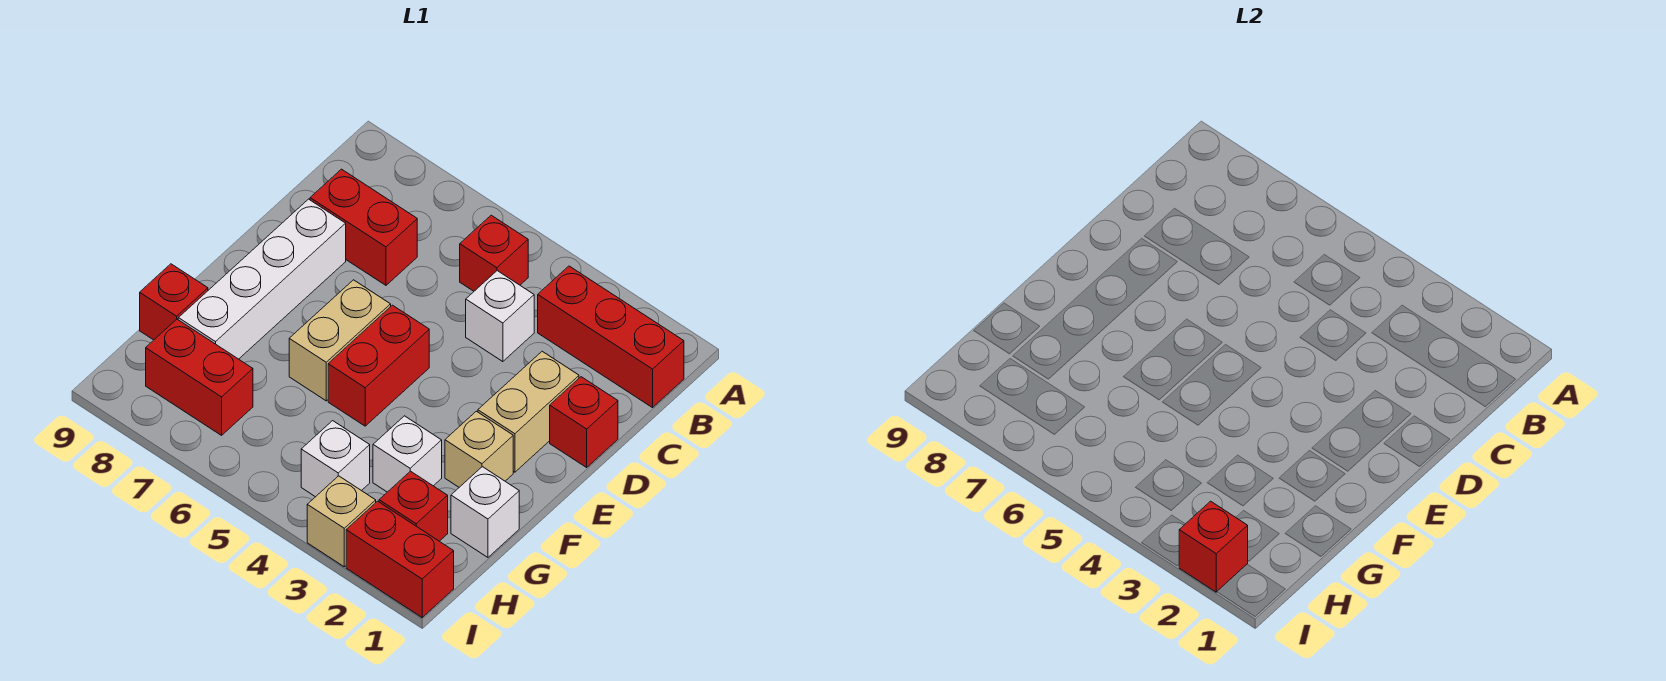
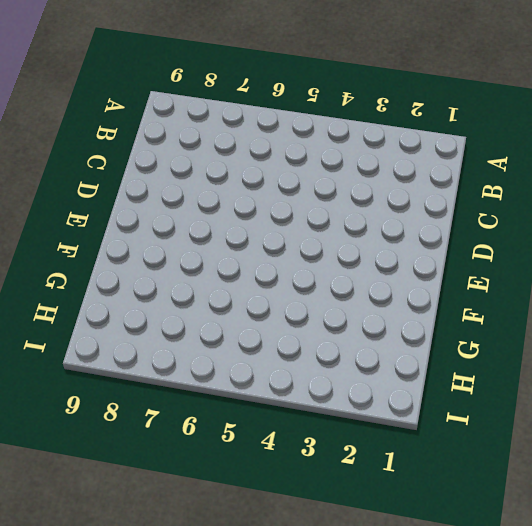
none -> red 1x3 brick [538,266,684,408]
none -> red 1x1 brick [460,215,528,291]
none -> white 1x1 brick [466,271,534,362]

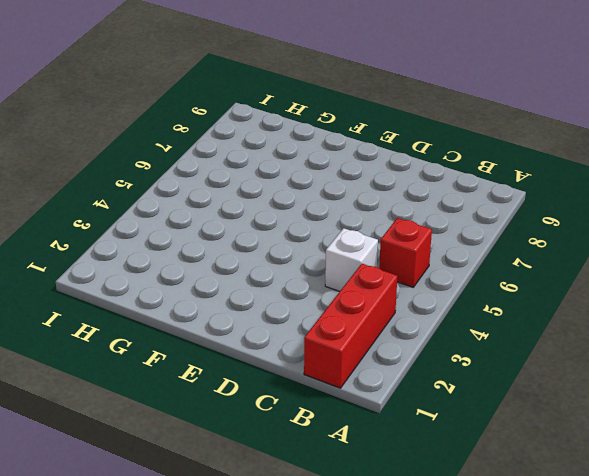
none -> red 1x2 brick [310,169,417,285]
none -> red 1x1 brick [550,377,618,467]
none -> tan 1x2 brick [478,351,579,472]

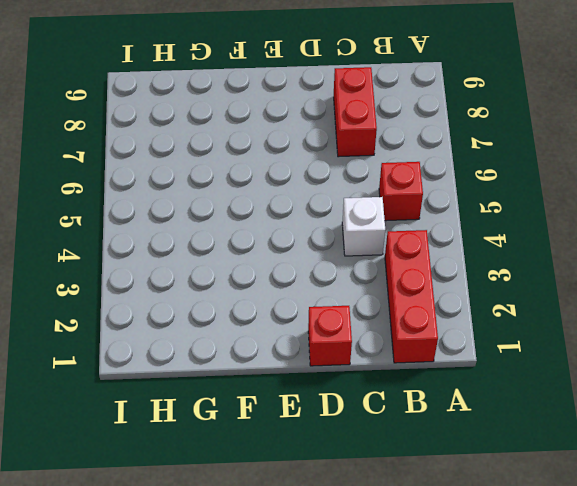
none -> tan 1x2 brick [478,351,579,472]
none -> white 1x4 brick [178,199,346,359]
none -> red 1x2 brick [328,305,429,426]

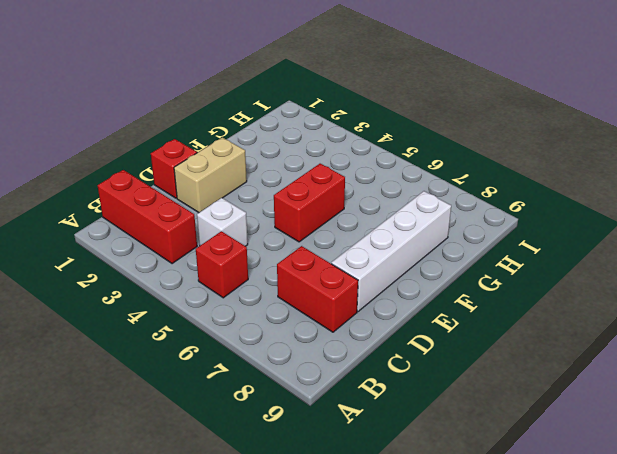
none -> tan 1x2 brick [289,280,391,401]
none -> tan 1x1 brick [445,411,513,487]
none -> white 1x1 brick [451,467,519,557]

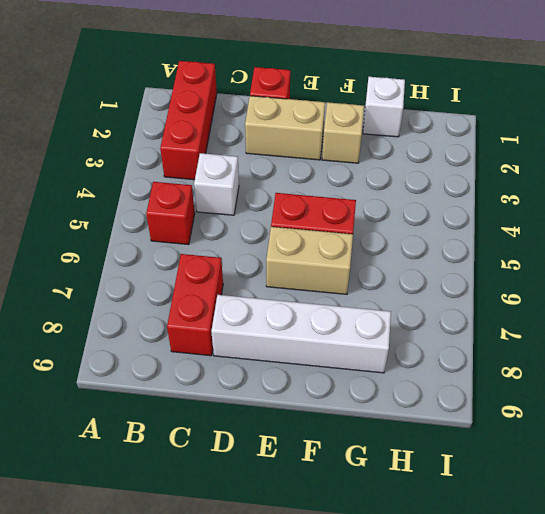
none -> white 1x1 brick [373,416,442,492]
none -> red 1x1 brick [140,264,208,340]
none -> red 1x1 brick [379,471,448,541]

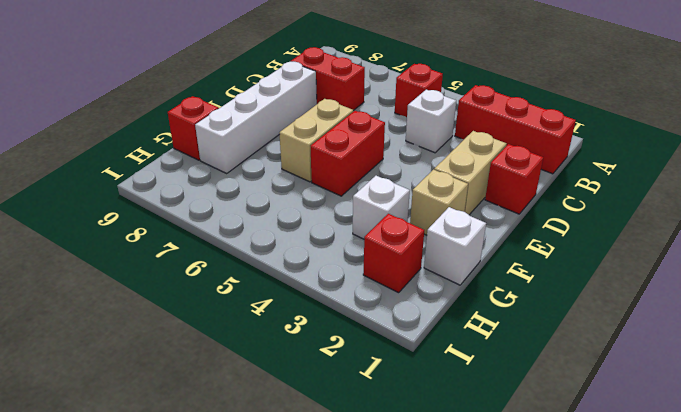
none -> white 1x1 brick [301,421,370,497]
none -> red 1x2 brick [146,319,253,435]
none -> red 1x2 brick [346,501,454,617]

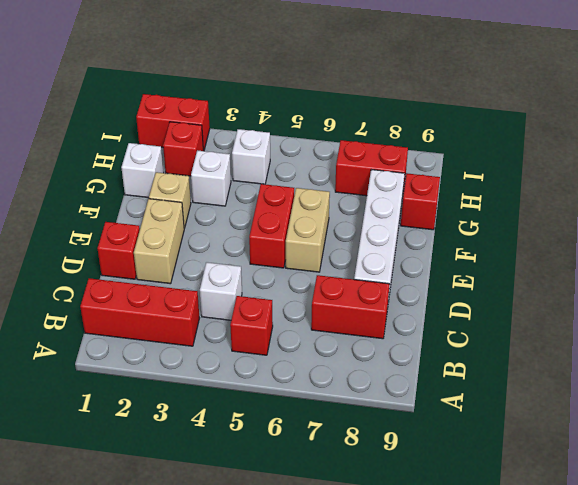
none -> tan 1x1 brick [307,476,376,567]
none -> red 1x1 brick [1179,501,1248,592]

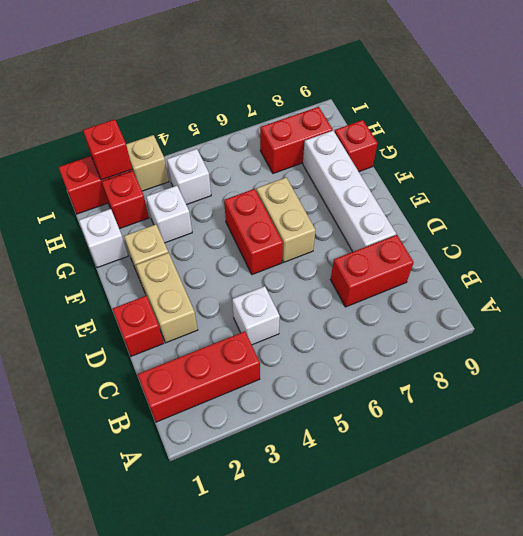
none -> red 1x1 brick [460,215,528,291]

